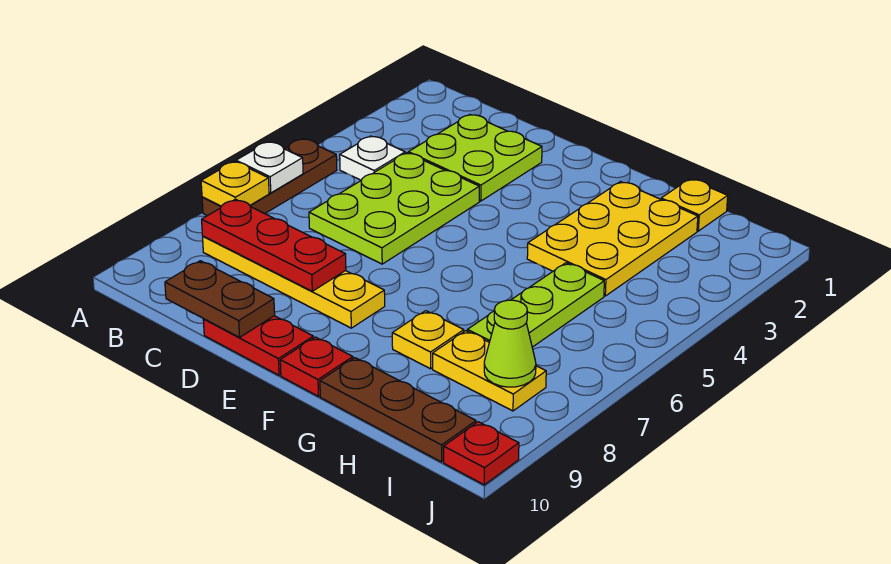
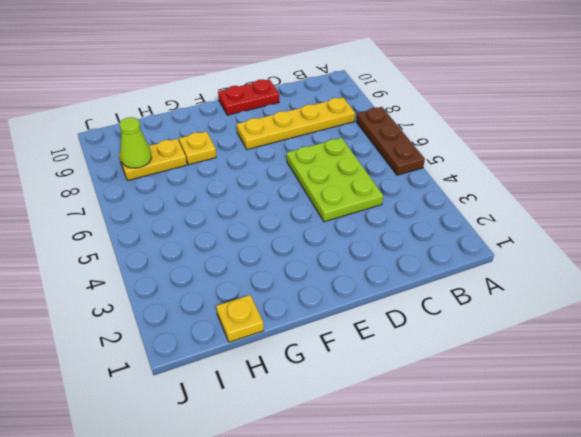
none -> white 1x1 plate [340,136,405,180]
none -> lime 2x2 plate [408,115,542,201]
none -> red 1x1 plate [280,337,353,396]

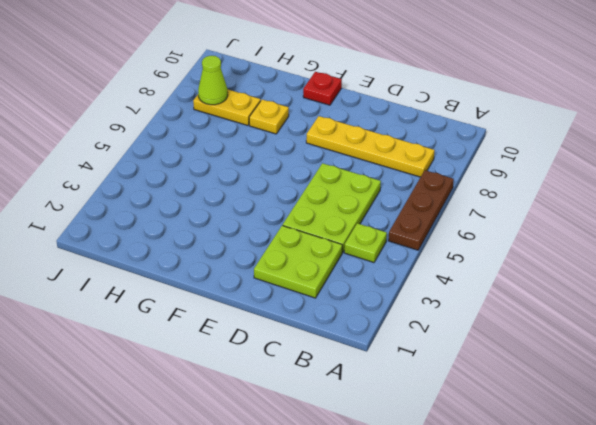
lime 1x1 plate [344,223,387,263] -> white 1x1 plate [340,136,405,180]
none -> red 1x2 plate [203,316,313,375]
none -> yellow 2x3 plate [527,182,698,296]
none -> brown 1x3 plate [320,358,476,462]

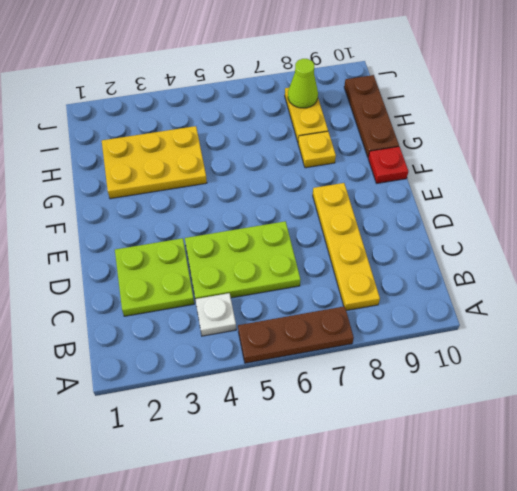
none -> red 1x2 plate [203,316,313,375]
none -> yellow 1x1 plate [661,179,728,231]
none -> lime 1x3 plate [467,263,604,347]

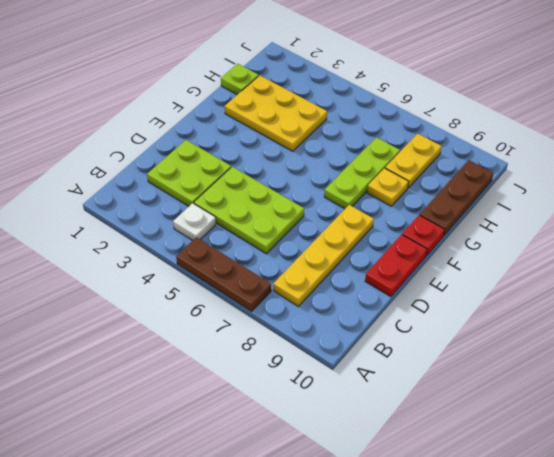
lime 1x3 plate [324,138,400,209] -> lime 1x3 plate turned to [467,263,604,347]
lime 1x1 plate [221,64,259,95] -> yellow 1x1 plate [661,179,728,231]
none -> red 1x1 plate [444,422,519,485]
none -> white 1x1 plate [236,142,303,193]
none -> yellow 1x1 plate [201,161,269,206]

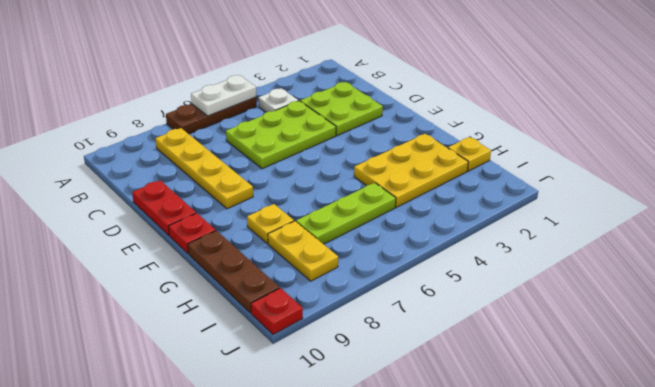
white 1x2 plate [191,75,256,116] -> white 1x1 plate [236,142,303,193]
none -> yellow 1x1 plate [201,161,269,206]
none -> red 1x3 plate [202,199,346,291]
none -> brown 1x2 plate [165,261,275,337]

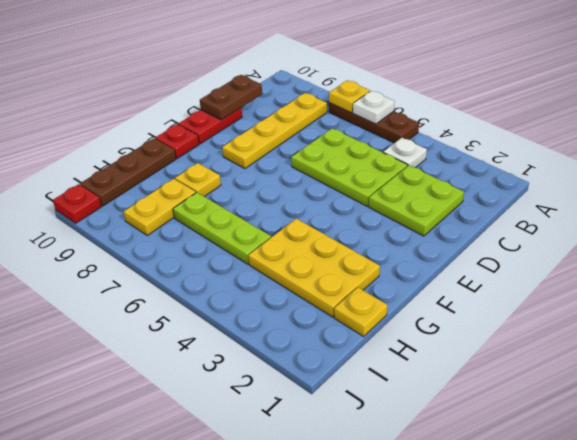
none -> red 1x3 plate [202,199,346,291]
none -> lime 1x1 cone [484,300,536,387]

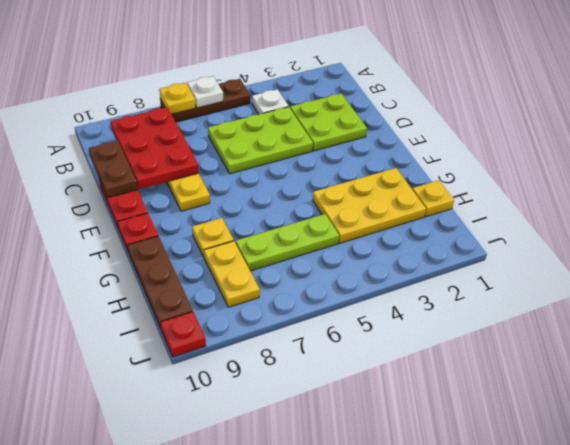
red 2x3 plate [111,107,199,189] -> red 1x3 plate [202,199,346,291]
none -> lime 1x1 cone [484,300,536,387]

